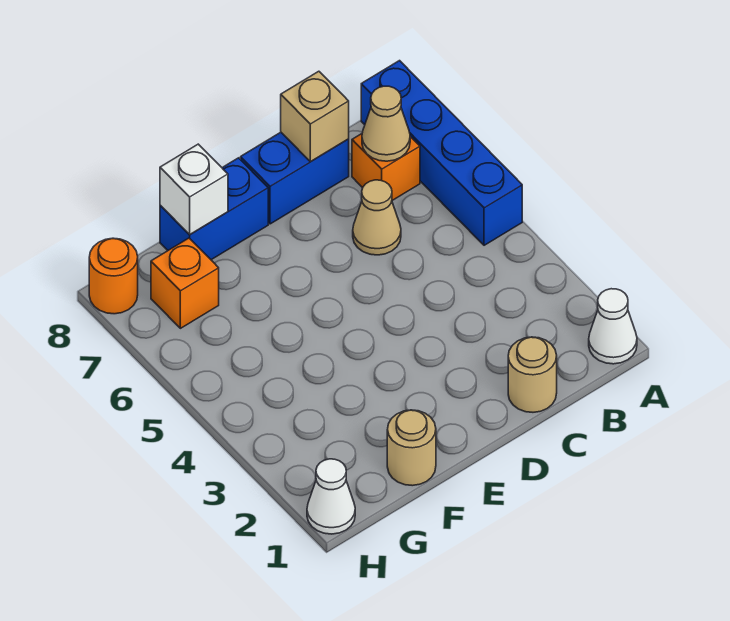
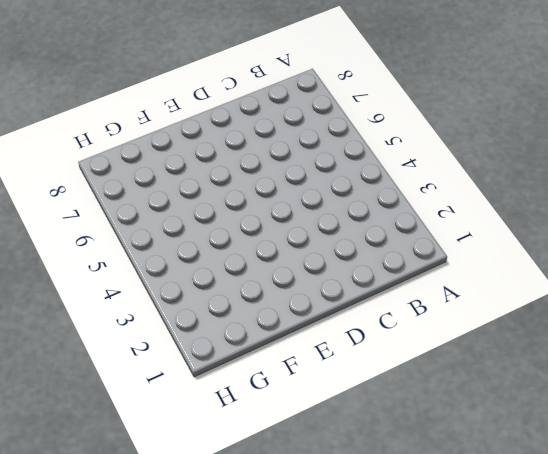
none -> white 1x1 cone [589,289,637,364]
none -> blue 1x4 brick [361,61,522,245]
none -> orange 1x1 brick [352,134,420,200]

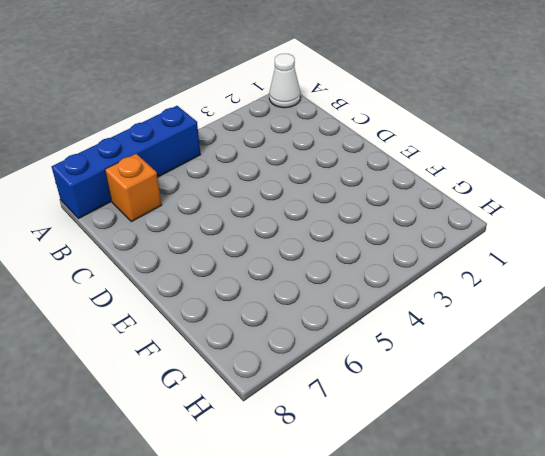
none -> tan 1x1 round brick [508,337,557,412]
none -> tan 1x1 cone [353,180,401,255]
none -> blue 1x2 brick [241,132,349,224]

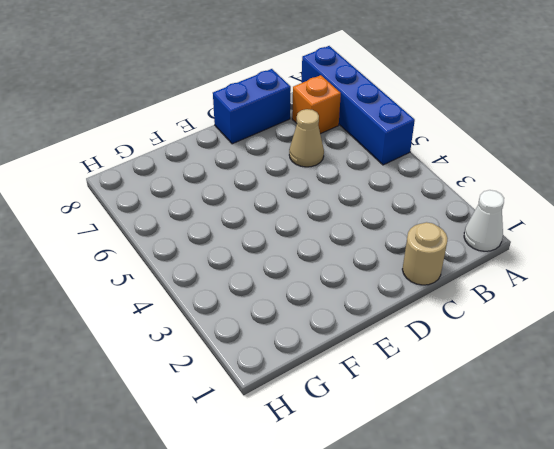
none -> blue 1x2 brick [160,158,268,260]
none -> tan 1x1 round brick [387,410,436,486]
none -> orange 1x1 brick [151,238,219,328]

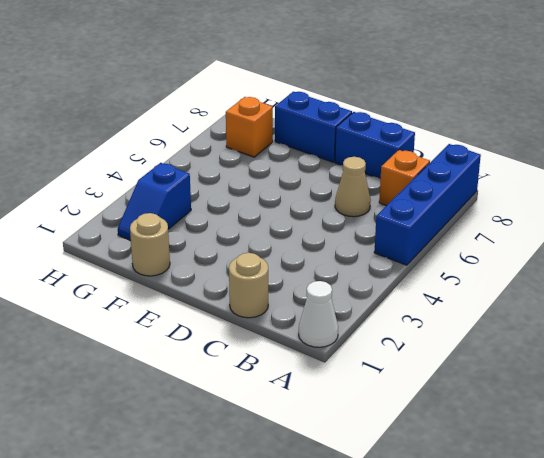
blue 1x2 slope [118,163,191,240] -> none
none -> white 1x1 cone [307,459,355,534]
none -> orange 1x1 round brick [89,238,138,314]
none -> tan 1x1 cone [362,86,410,161]

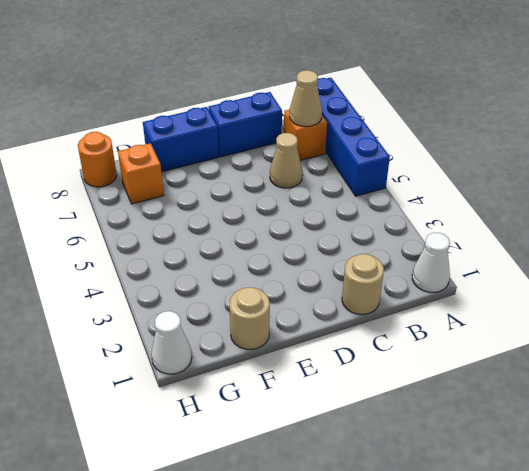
none -> tan 1x1 brick [281,71,349,162]
none -> white 1x1 brick [160,144,228,235]

